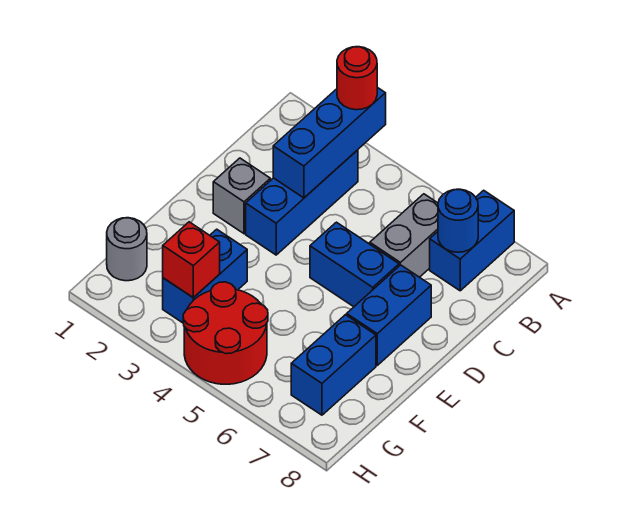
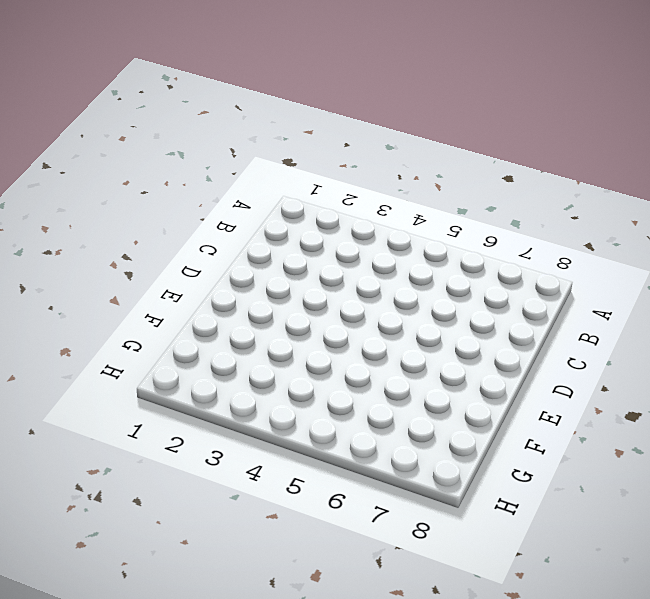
none -> blue 1x2 brick [430,190,514,291]
none -> blue 1x3 brick [246,150,358,255]
none -> grey 1x2 brick [370,194,438,277]

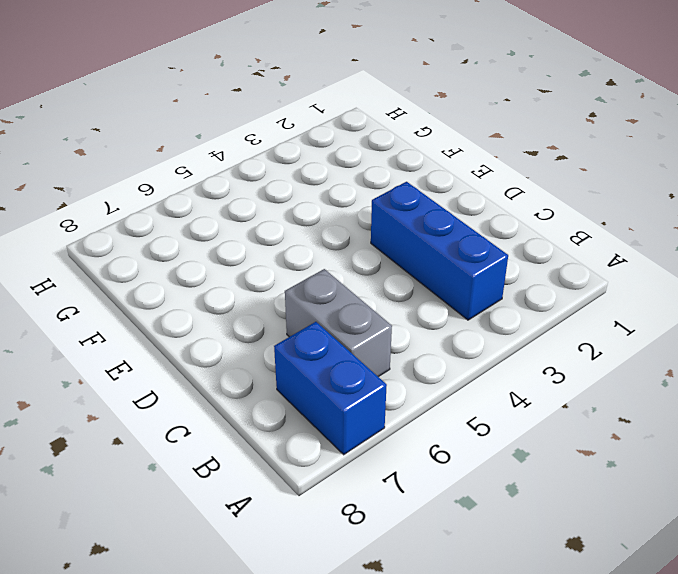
none -> grey 1x1 brick [213,158,270,234]
none -> blue 1x2 brick [310,222,399,307]
none -> blue 1x2 brick [347,265,431,365]

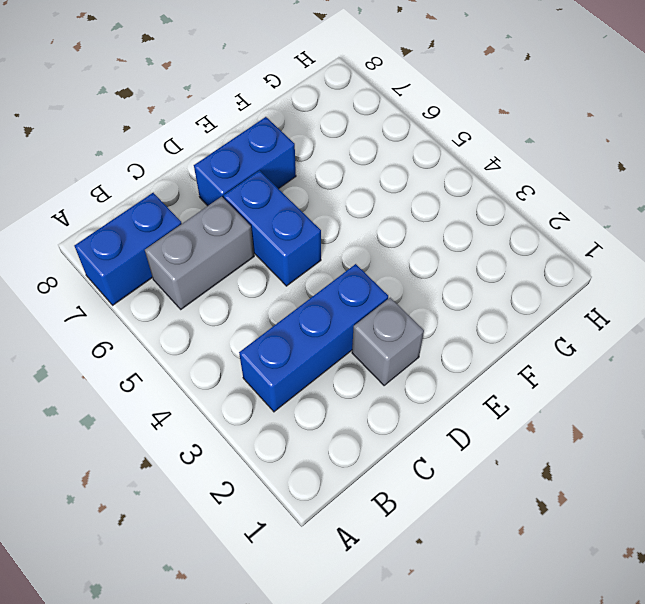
none -> blue 1x2 brick [163,229,247,323]
none -> blue 1x2 brick [291,315,376,415]
none -> grey 1x1 round brick [107,218,147,281]

